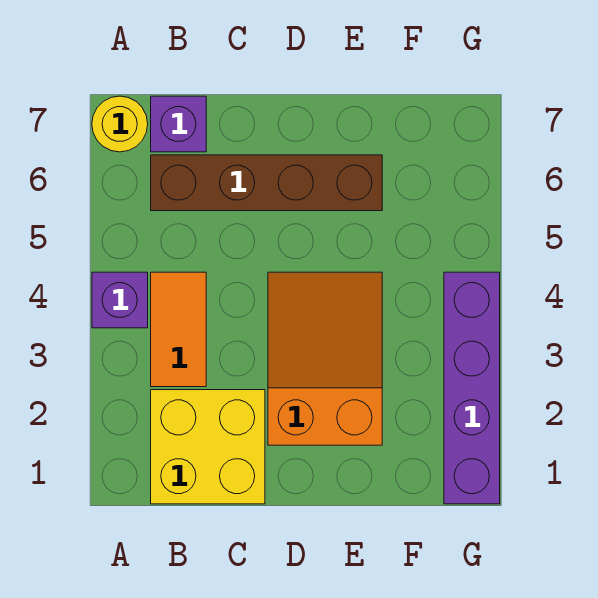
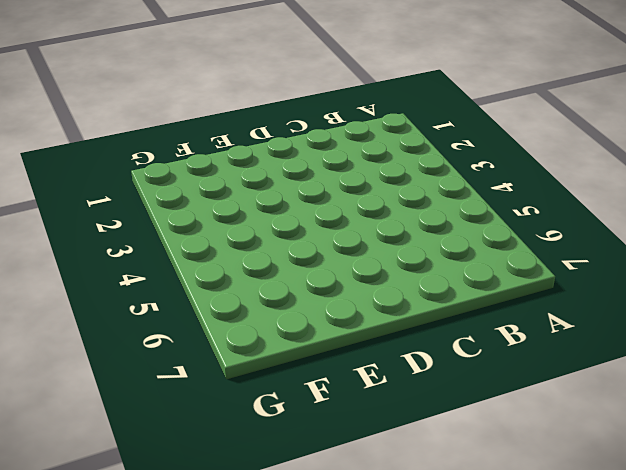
none -> purple 1x1 brick [92,272,148,328]
none -> yellow 1x1 round brick [92,96,148,152]

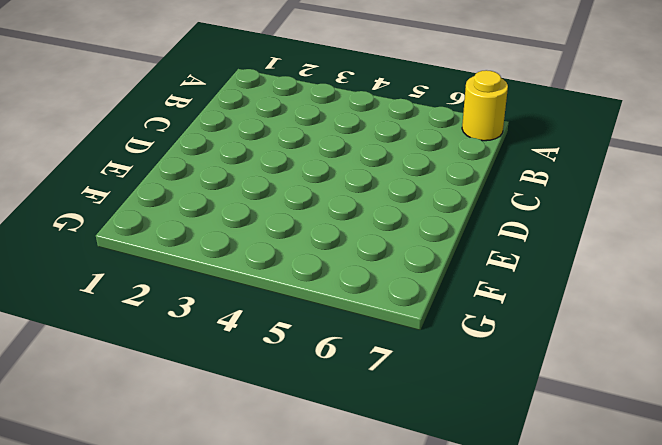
none -> purple 1x1 brick [92,272,148,328]
none -> yellow 2x2 brick [151,390,265,504]

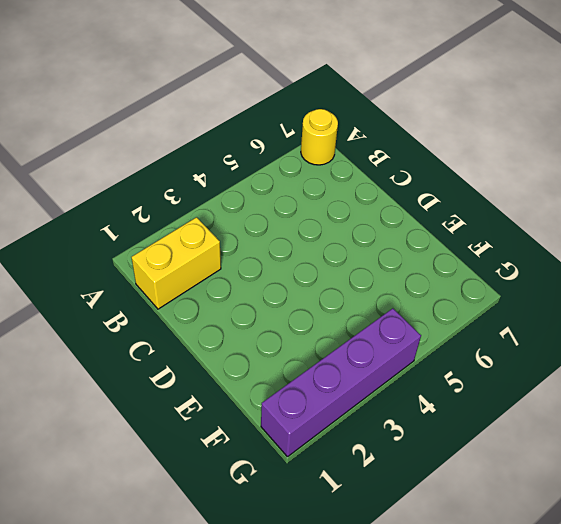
yellow 1x2 brick [131,217,221,309] -> yellow 2x2 brick [151,390,265,504]
none -> purple 1x1 brick [92,272,148,328]
none -> orange 1x2 tile [151,272,206,387]

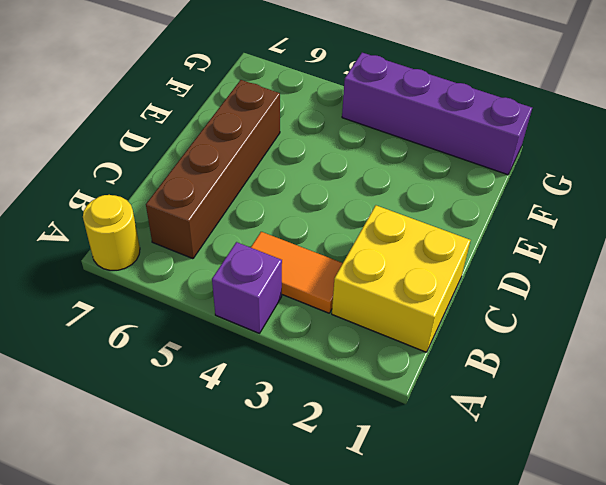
none -> purple 1x1 brick [151,96,206,152]
none -> orange 2x3 slope [268,272,382,445]

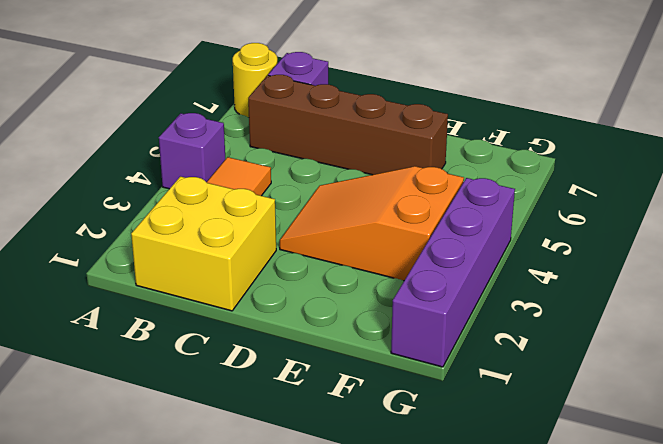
orange 2x3 slope [280,166,464,281] -> orange 2x3 slope turned to [268,272,382,445]

